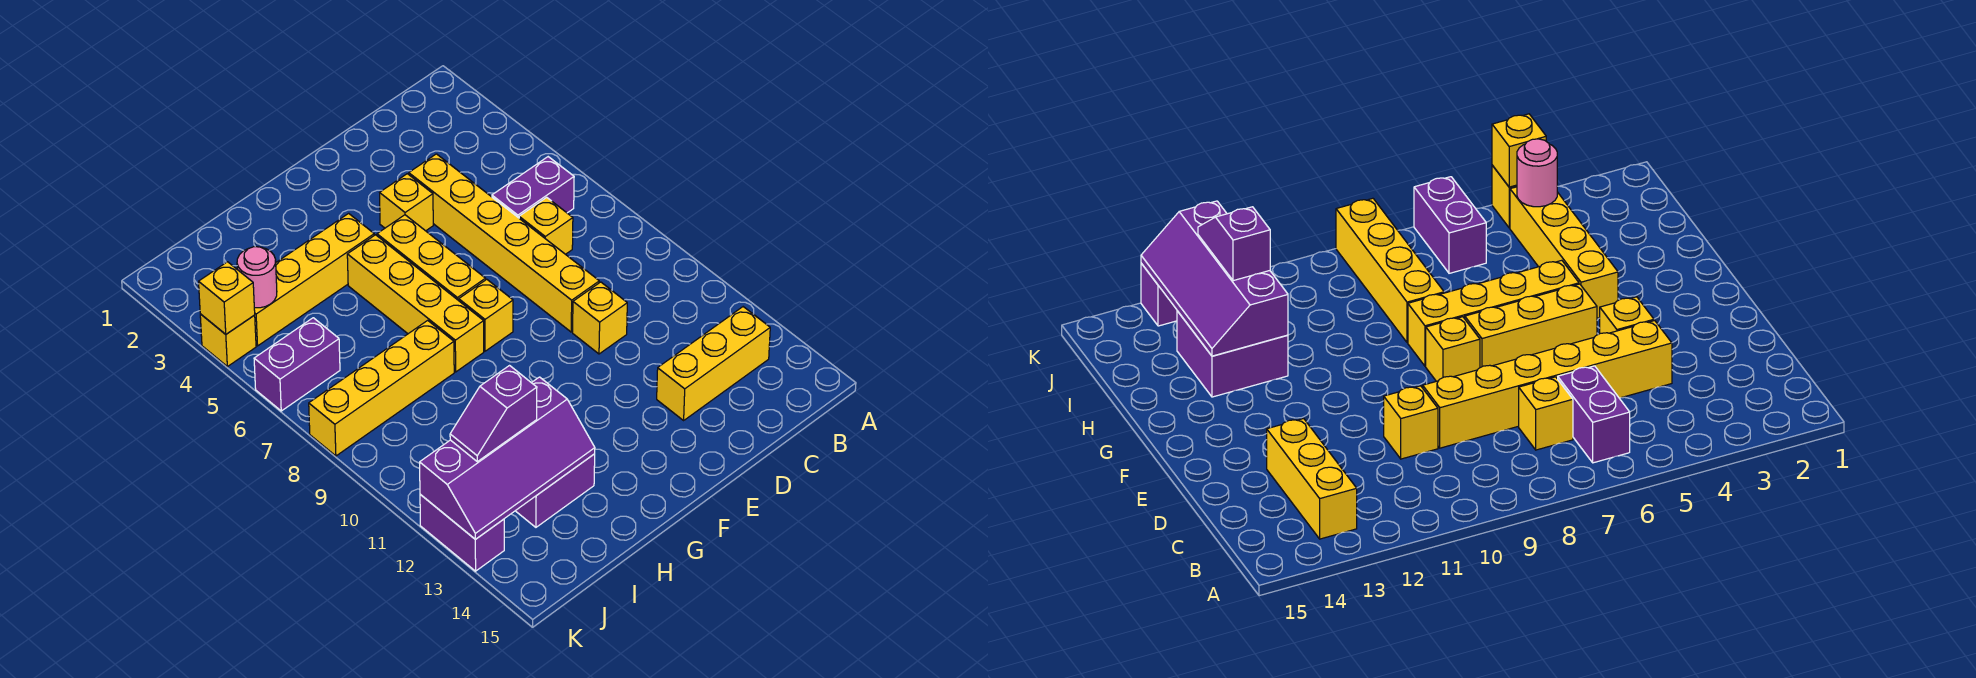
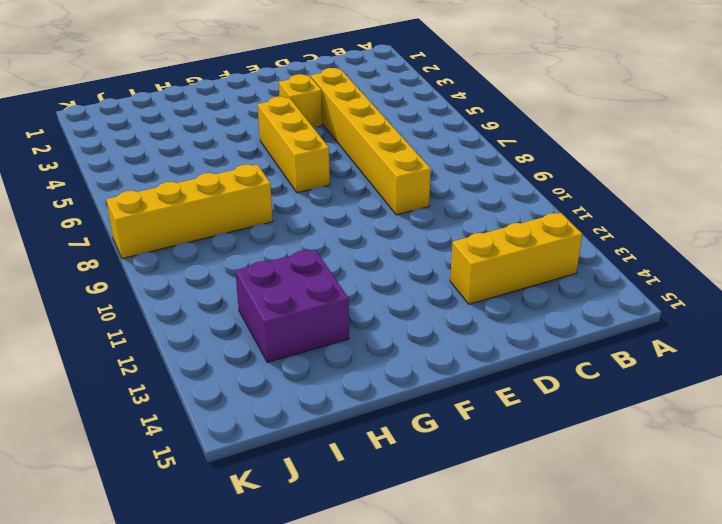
none -> purple 1x2 brick [492,157,574,218]
none -> yellow 1x1 brick [519,197,573,254]
none -> yellow 1x1 brick [573,282,627,354]

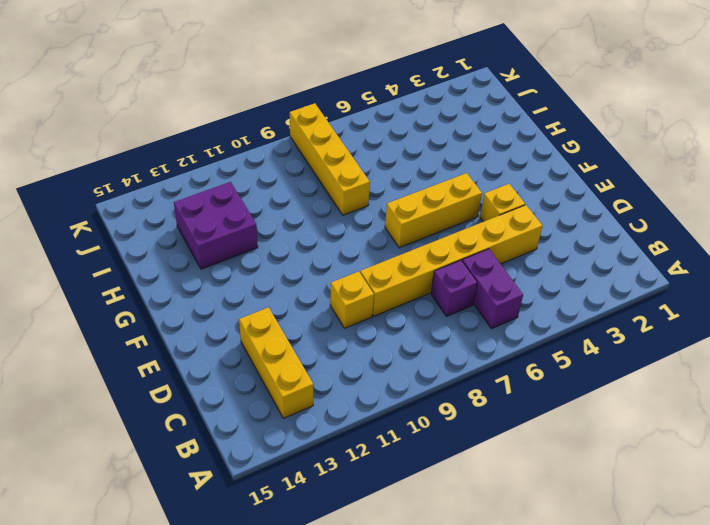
purple 1x1 brick [431,260,477,316] -> yellow 1x1 brick [519,197,573,254]
none -> yellow 1x1 brick [459,279,513,351]
none -> yellow 1x4 brick [254,213,374,346]
none -> yellow 1x4 brick [347,235,484,372]

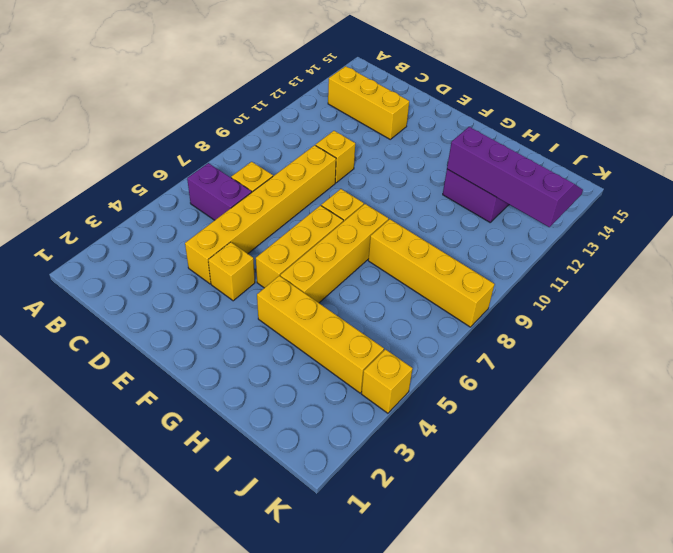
none -> purple 1x2 brick [254,318,340,411]
none -> purple 1x2 brick [420,495,504,571]
none -> pink 1x1 round brick [237,247,277,308]

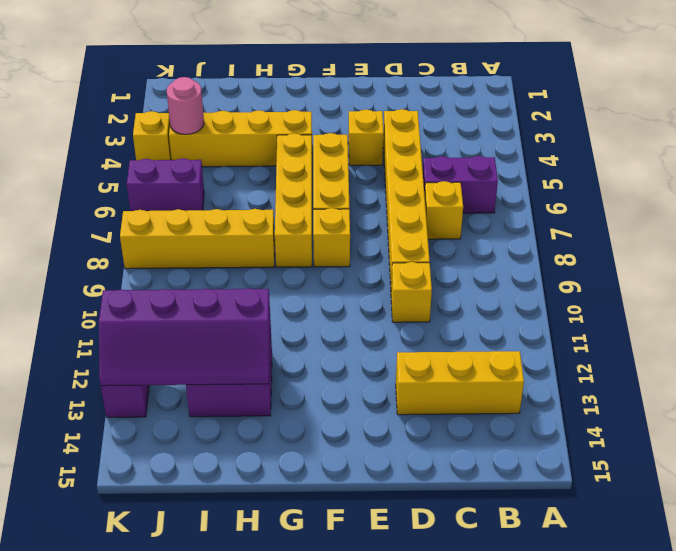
none -> yellow 1x1 brick [199,262,255,334]
none -> purple 1x2 slope [450,366,537,461]

